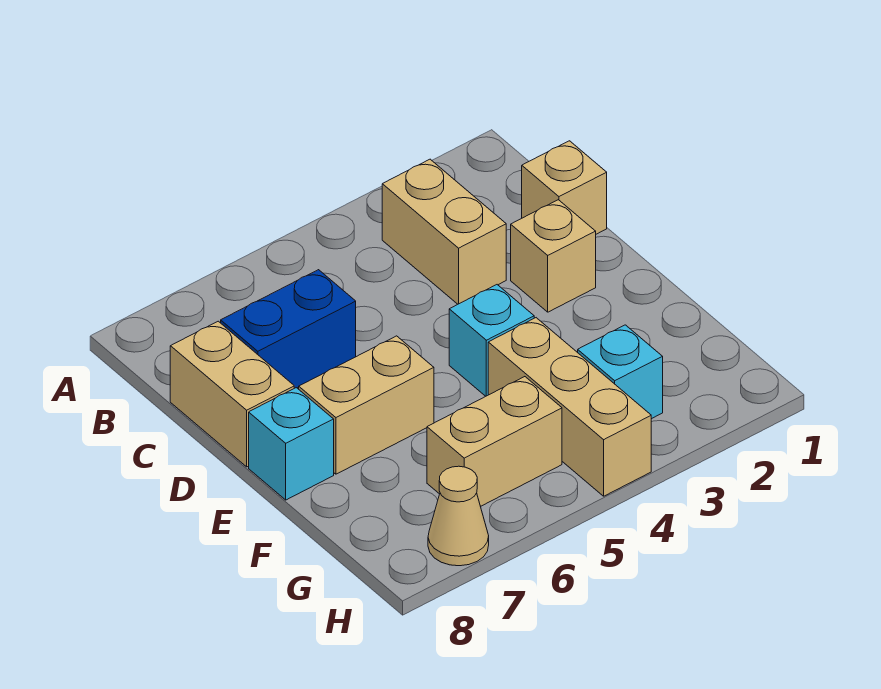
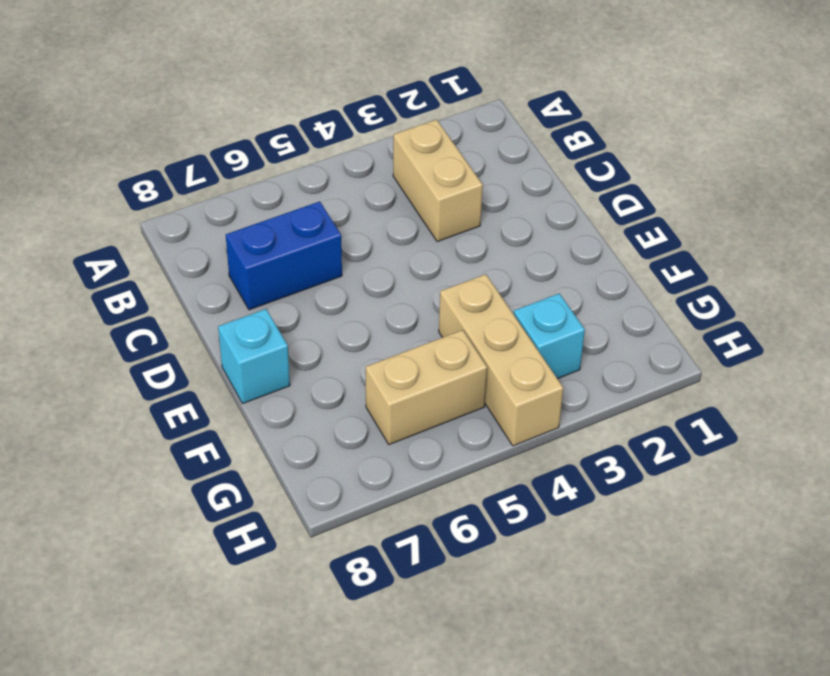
none -> tan 1x1 brick [522,141,607,234]
none -> tan 1x2 brick [170,321,294,467]
none -> tan 1x1 brick [511,200,596,312]

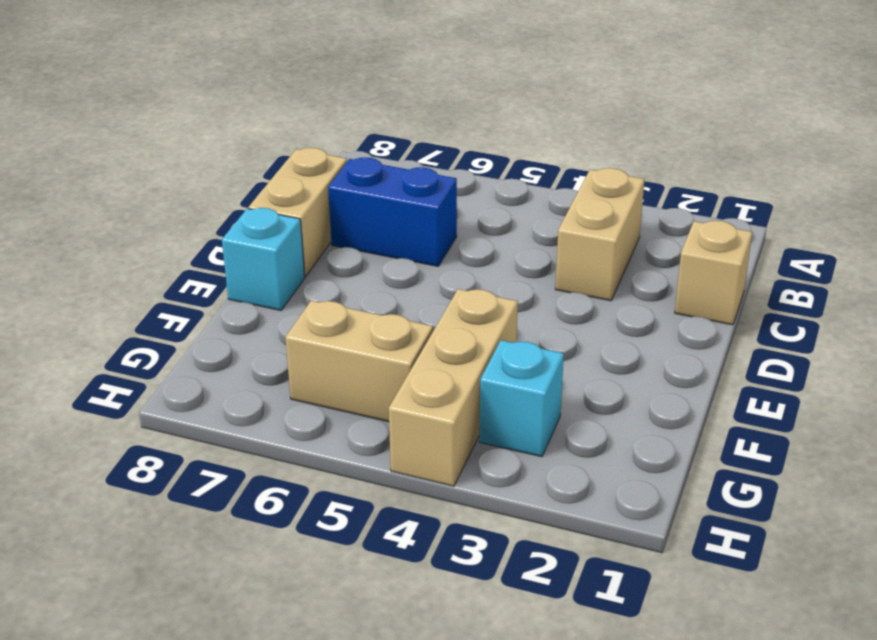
none -> tan 1x1 brick [511,200,596,312]
none -> cyan 1x1 brick [449,285,534,396]
none -> tan 1x2 brick [299,336,434,474]

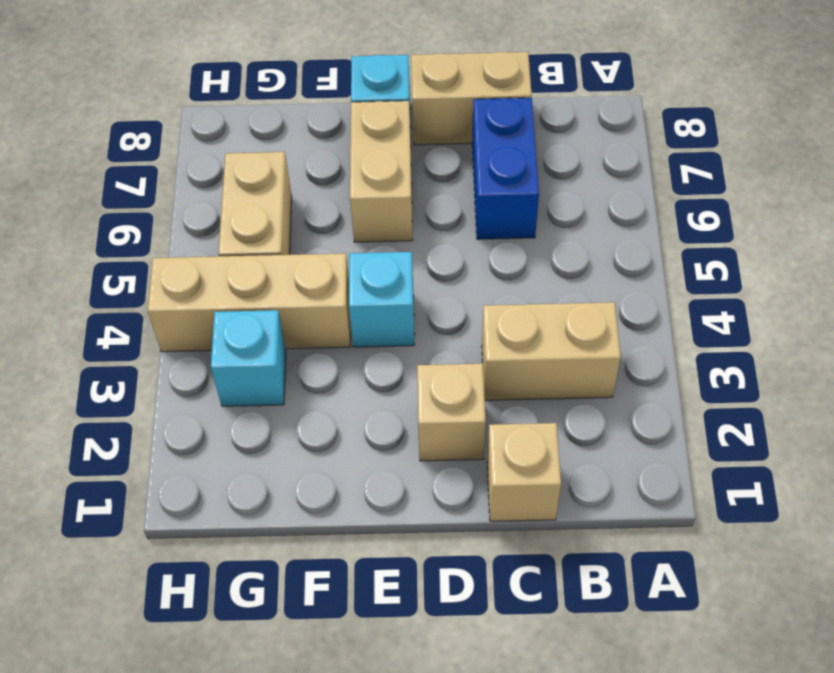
none -> tan 1x1 cone [428,466,489,566]

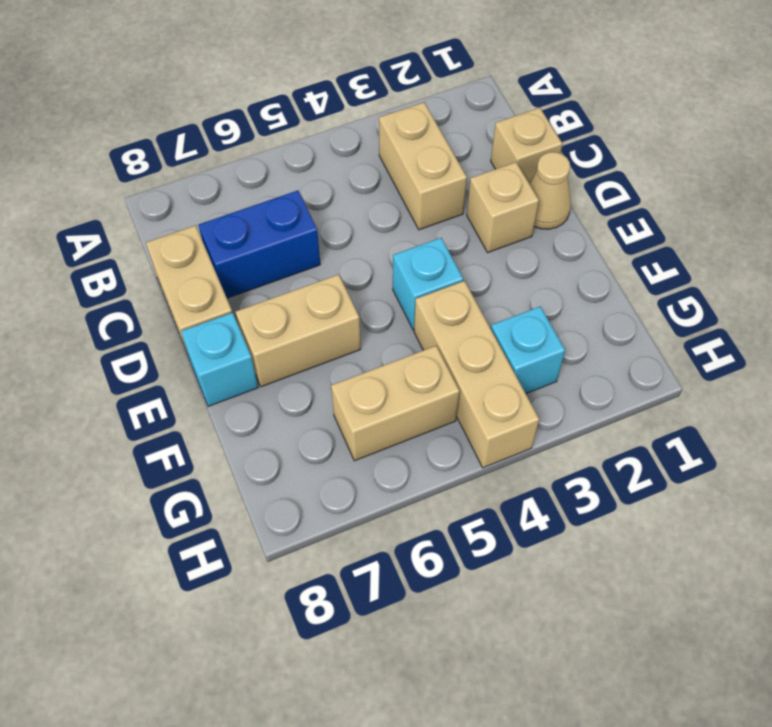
tan 1x1 cone [530,152,571,229] -> tan 1x1 cone moved to [428,466,489,566]

